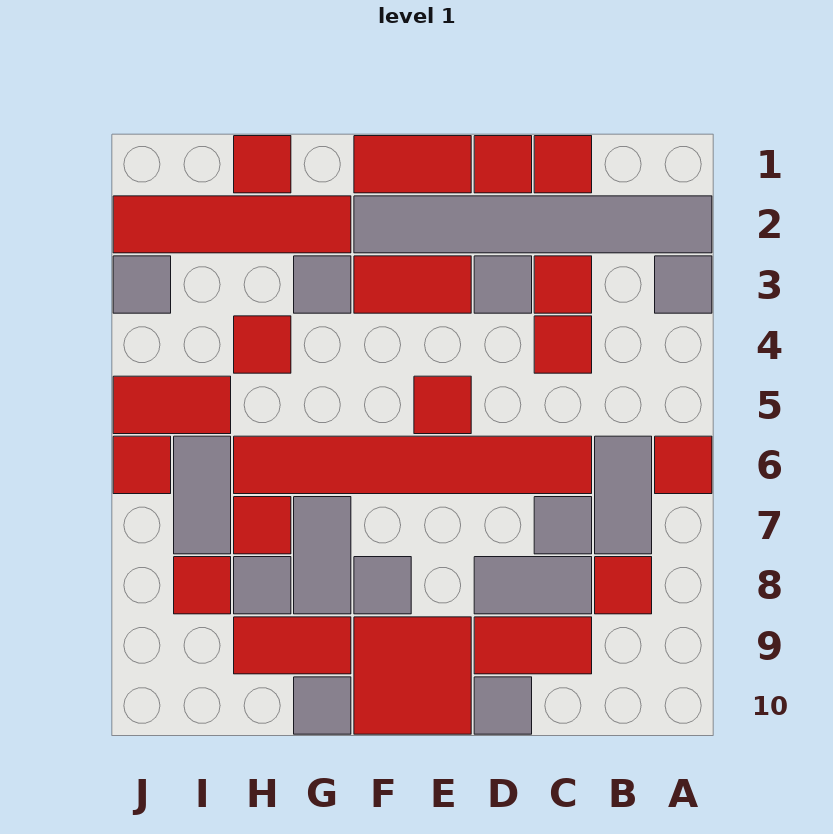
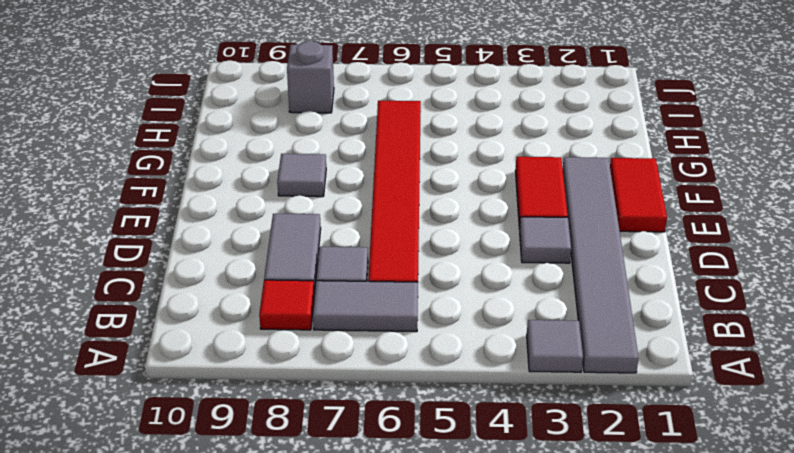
grey 1x1 brick [287,41,334,113] -> red 1x1 tile [174,557,231,614]
none -> red 1x1 tile [655,436,712,494]
none -> red 1x1 tile [534,136,592,193]
none -> red 1x1 tile [534,256,592,313]
none -> red 1x1 tile [534,316,592,373]

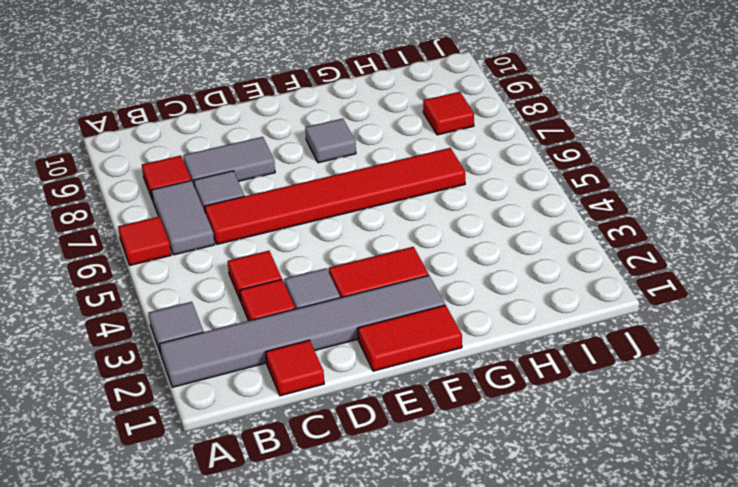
none -> red 1x2 tile [474,617,592,674]
none -> red 1x1 tile [474,136,532,193]
none -> grey 1x1 tile [474,677,532,734]
none -> red 1x1 tile [414,376,471,434]

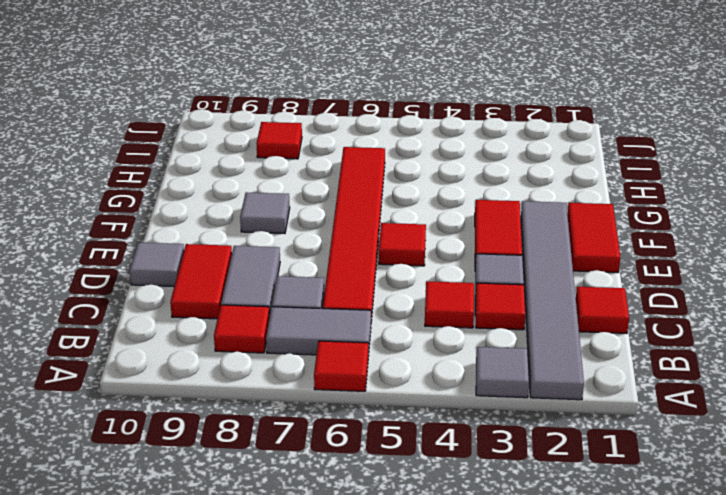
none -> red 1x1 tile [474,136,532,193]
none -> red 2x2 tile [354,617,471,734]
none -> red 1x4 tile [113,196,351,253]
none -> grey 1x1 tile [294,256,351,313]

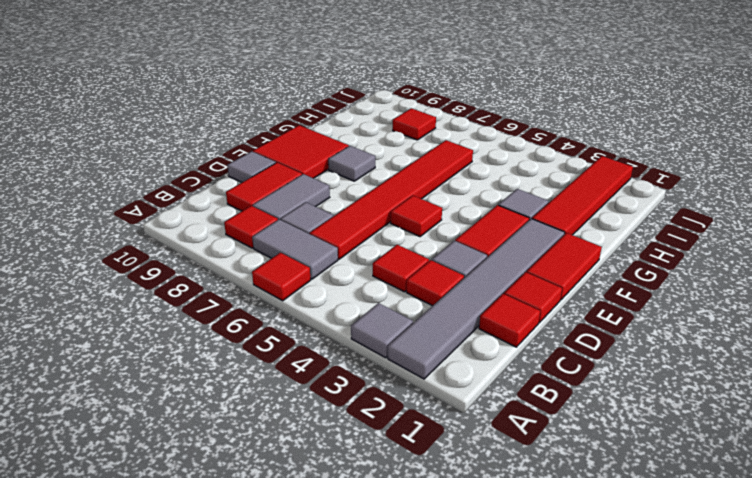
none -> grey 1x2 tile [294,497,351,614]
none -> red 1x2 tile [234,617,351,674]
none -> grey 1x1 tile [294,677,351,734]
none -> red 1x1 tile [234,136,291,193]

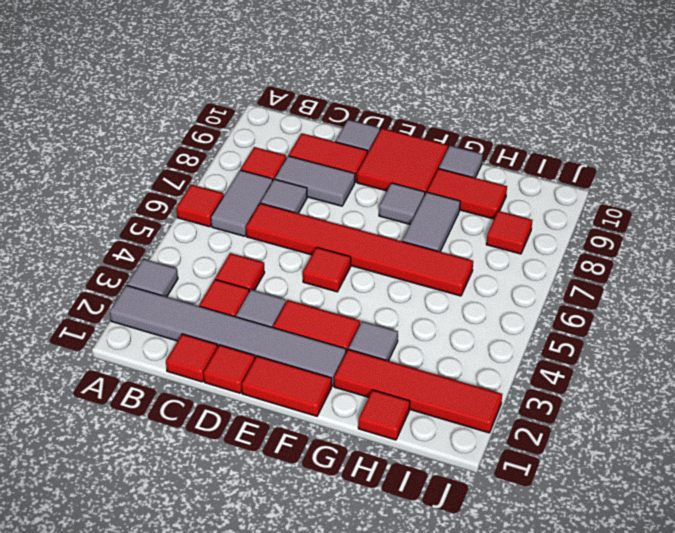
none -> red 1x1 tile [234,316,291,373]
none -> red 1x1 tile [234,497,291,554]
none -> grey 1x1 tile [234,557,291,614]
none -> red 1x2 tile [113,376,231,434]

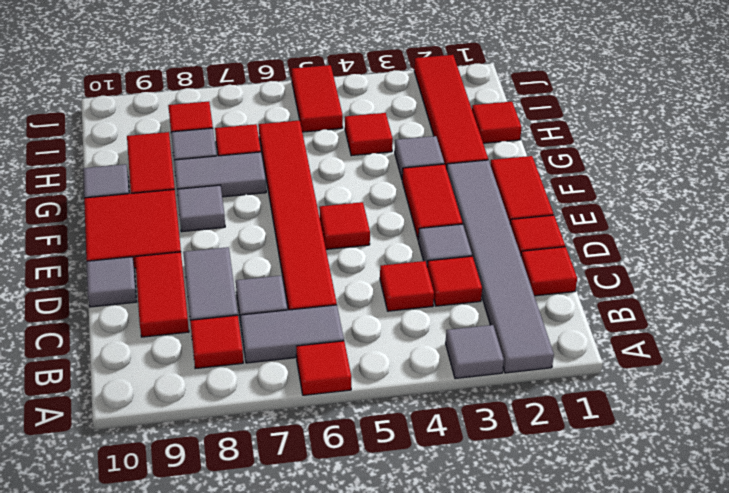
none -> grey 1x2 tile [174,436,231,554]
none -> grey 1x1 tile [113,256,171,313]
none -> red 1x1 tile [113,436,171,494]

